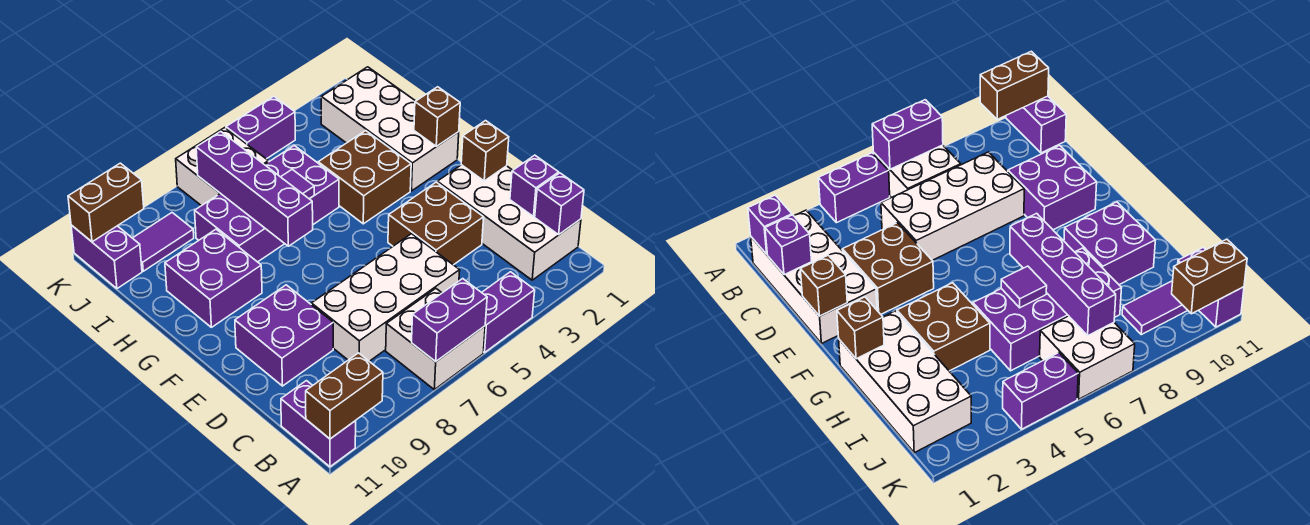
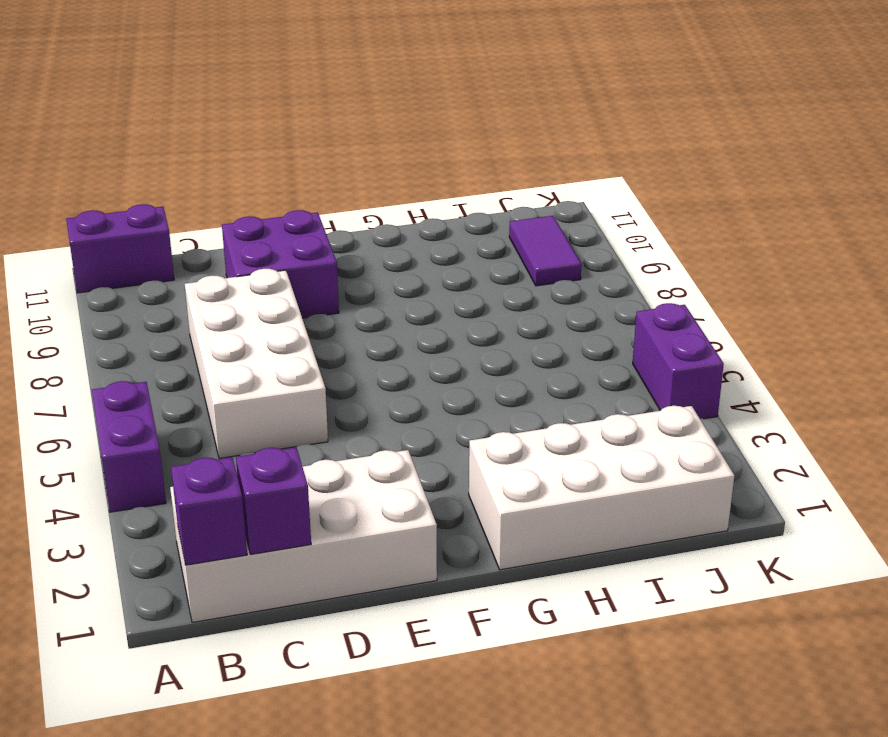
none -> white 2x2 brick [386,289,485,390]
none -> brown 2x2 brick [388,182,484,265]
none -> brown 2x2 brick [318,131,411,224]

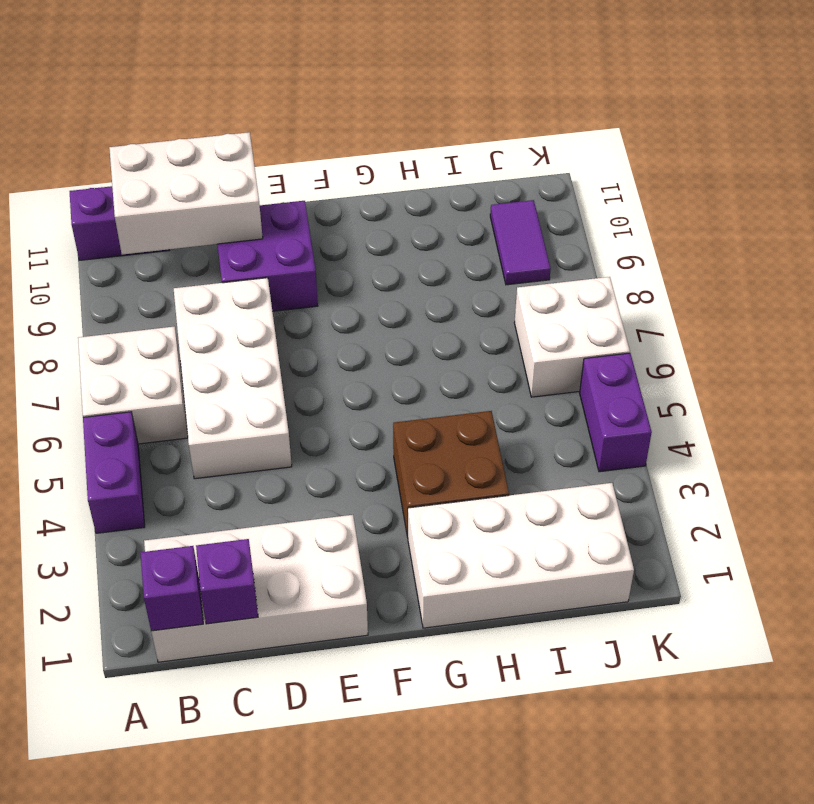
white 2x3 brick [109,132,263,255] -> none
none -> brown 2x2 brick [388,182,484,265]
none -> purple 2x2 brick [165,229,262,327]
none -> purple 2x4 brick [195,146,339,262]

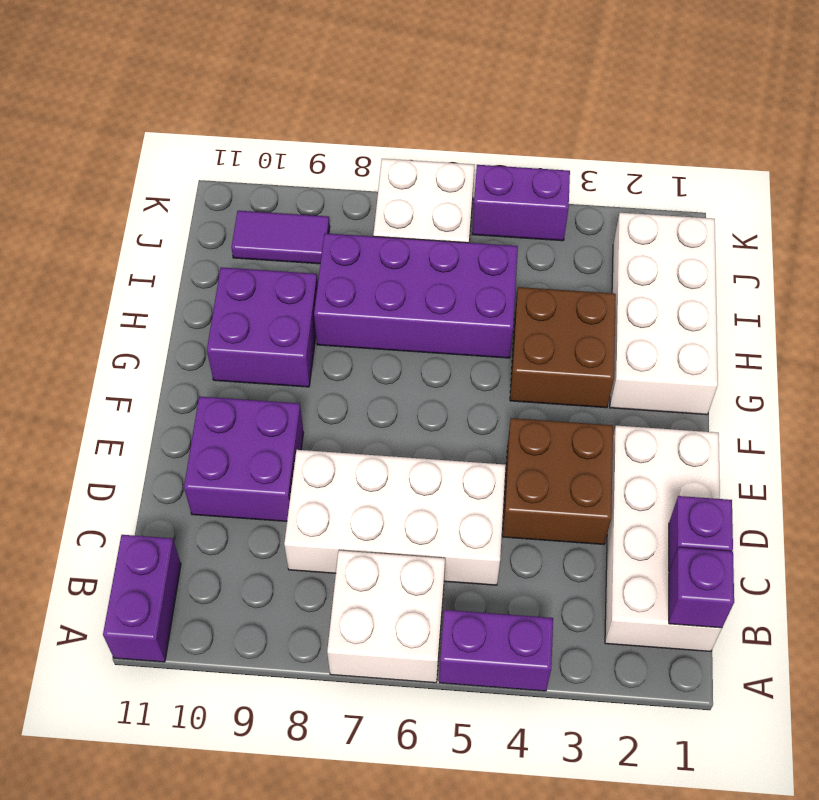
none -> purple 1x2 brick [71,225,142,289]
none -> purple 1x2 brick [412,279,487,362]
none -> brown 1x2 brick [306,353,383,439]

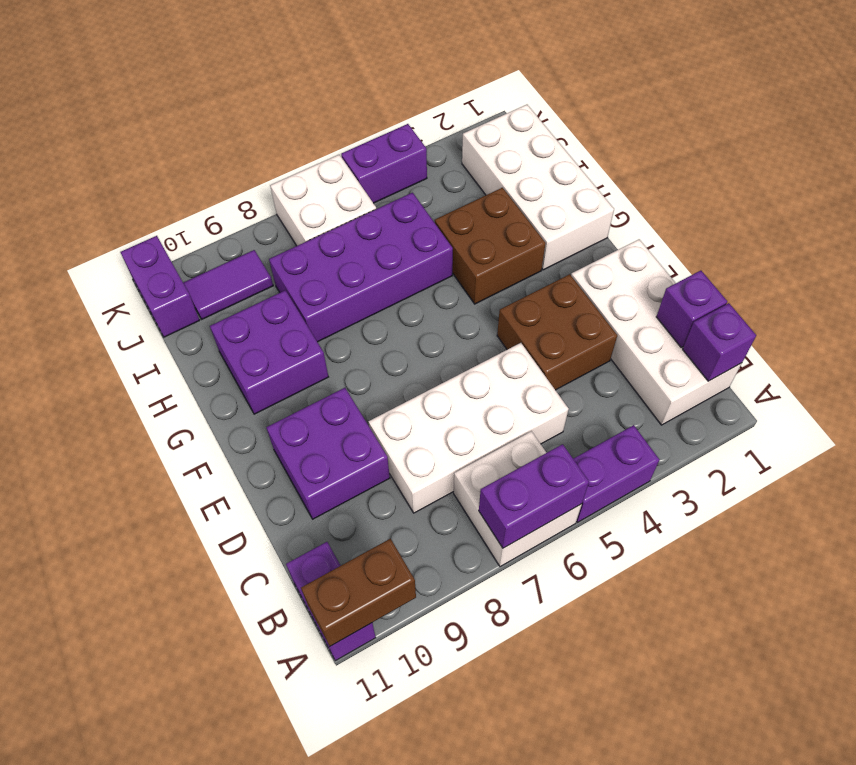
none -> brown 1x1 brick [461,121,509,181]
none -> brown 1x1 brick [414,87,460,147]
none -> purple 1x4 brick [196,131,313,246]

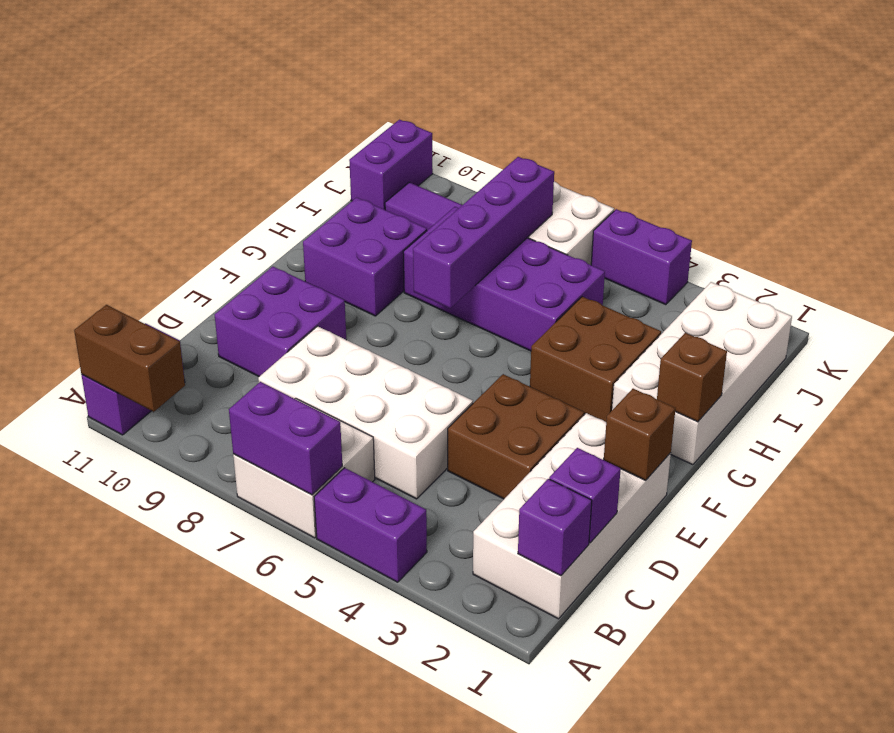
none -> purple 1x1 tile [281,169,314,199]
none -> brown 1x2 brick [68,163,144,242]

